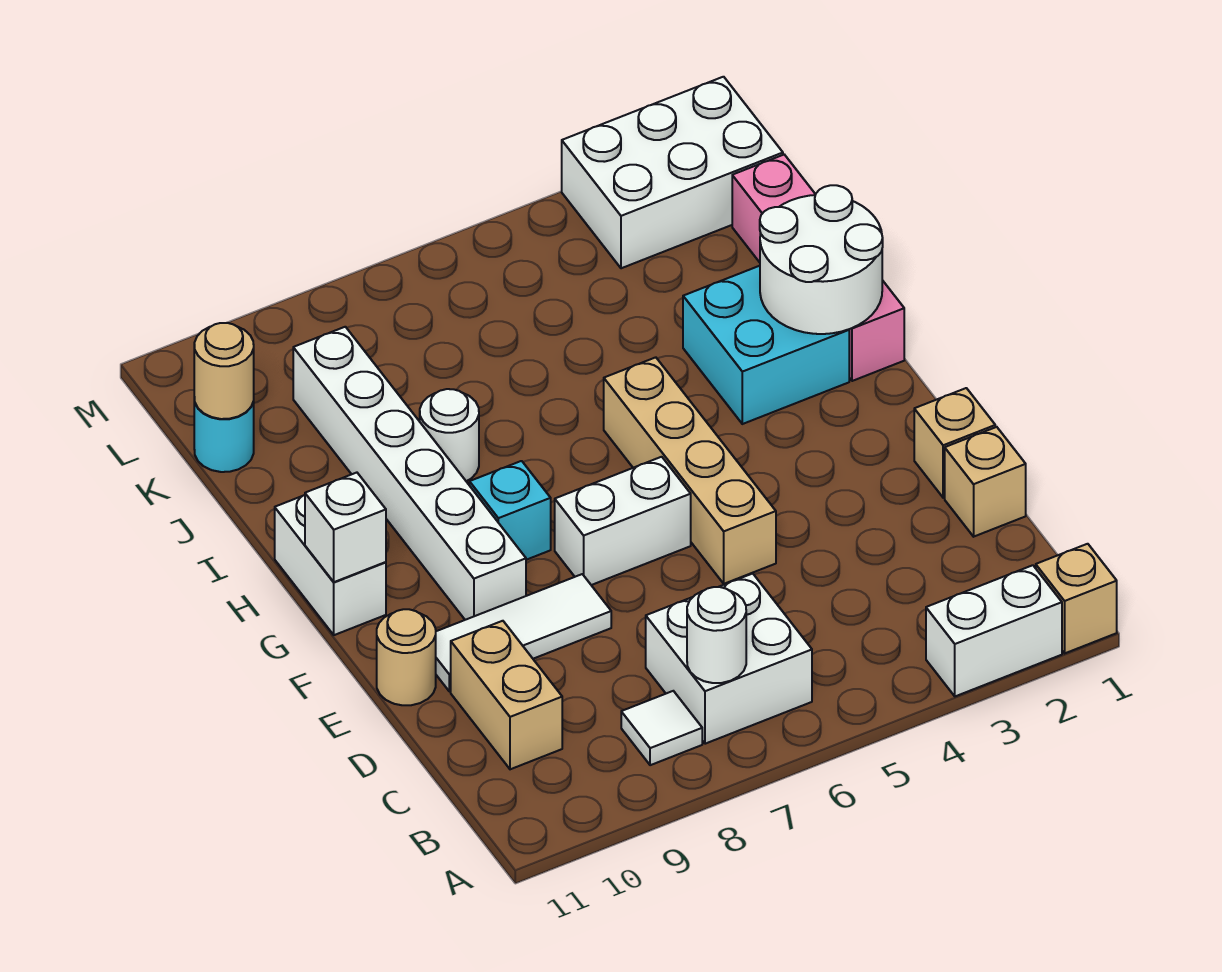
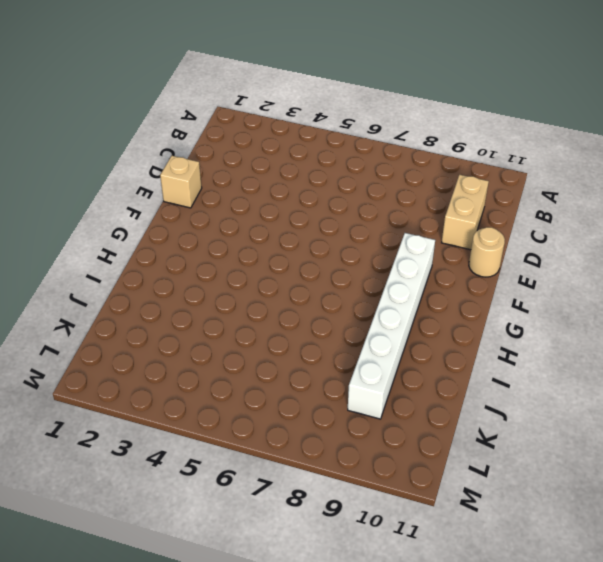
none -> tan 1x1 brick [1036,544,1117,653]
none -> white 1x2 brick [926,565,1062,696]
none -> white 2x2 brick [646,574,812,744]

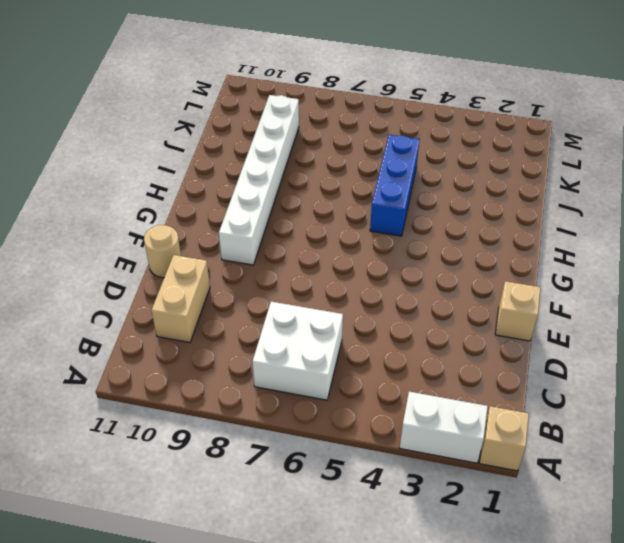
blue 1x3 brick [370,135,420,236] -> tan 1x4 brick [604,357,776,584]
none -> white 1x1 tile [621,691,702,765]
none -> tan 1x1 brick [945,427,1026,537]
none -> white 1x3 tile [436,574,611,692]

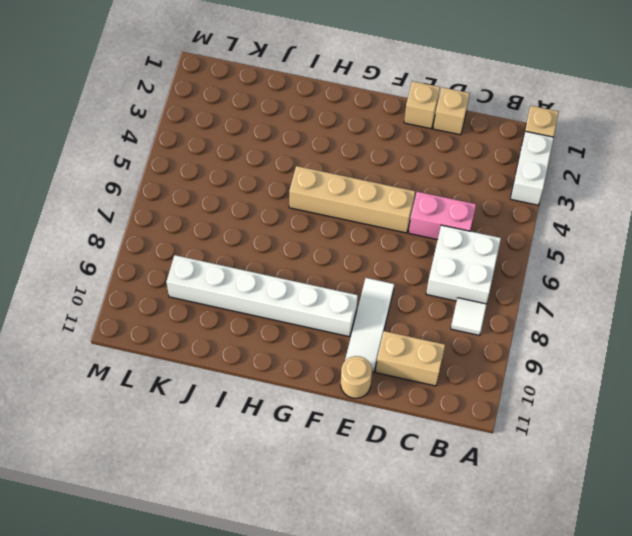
pink 1x2 brick [409,192,476,240] -> none
none -> white 1x2 brick [555,457,691,585]
none -> cyan 1x1 brick [469,461,551,560]
none -> white 1x2 brick [275,495,386,635]

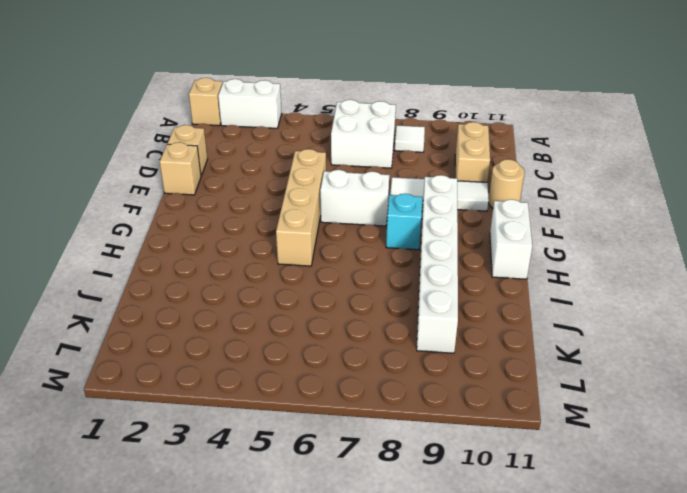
none -> pink 1x4 brick [732,155,904,381]
none -> cyan 2x2 brick [683,266,849,424]
none -> white 1x1 round brick [420,389,479,481]

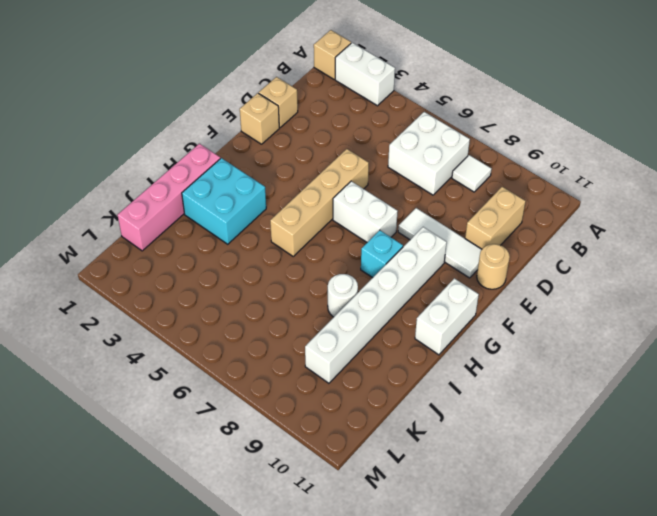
none -> cyan 1x1 round brick [194,398,254,472]
none -> white 2x3 brick [562,77,783,268]
none -> white 1x1 round brick [687,587,746,683]

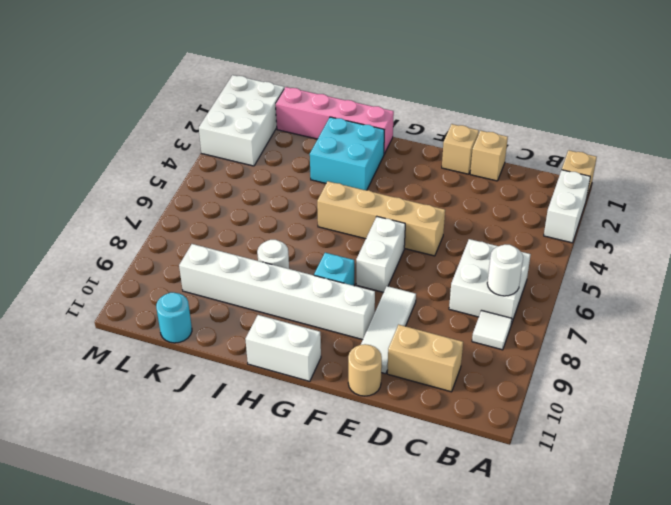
none -> white 1x1 brick [305,473,386,582]
none -> white 2x2 round brick [760,185,883,334]
none -> tan 1x1 round brick [194,323,254,419]

